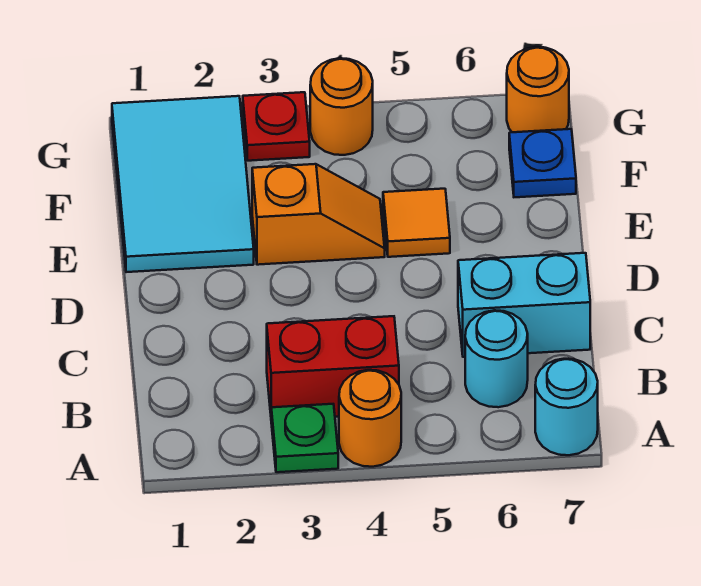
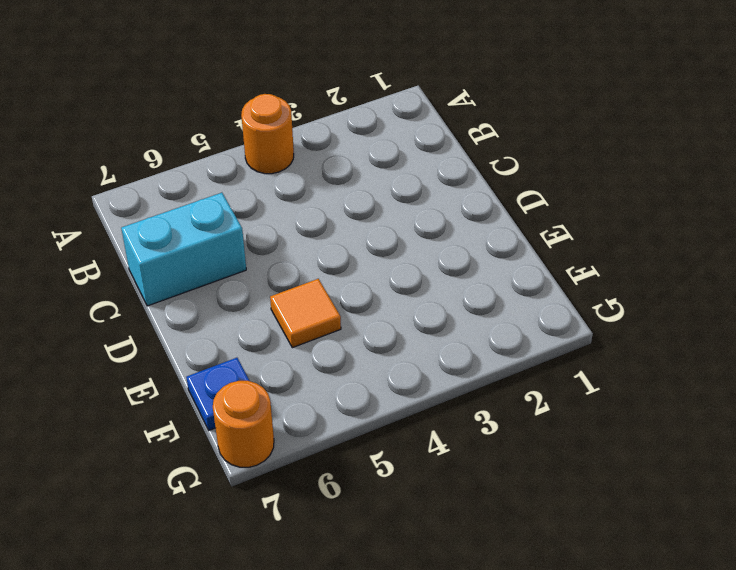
none -> green 1x1 plate [271,404,338,472]
none -> cyan 1x1 round brick [535,359,598,455]
none -> red 1x2 brick [267,316,399,417]

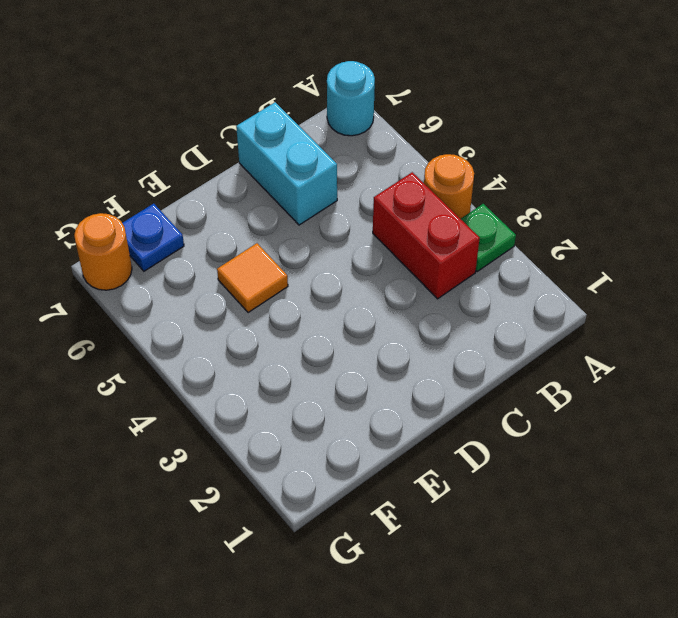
none -> cyan 1x1 round brick [465,310,528,407]
none -> cyan 2x3 tile [112,96,254,272]
none -> orange 1x2 slope [252,164,385,265]

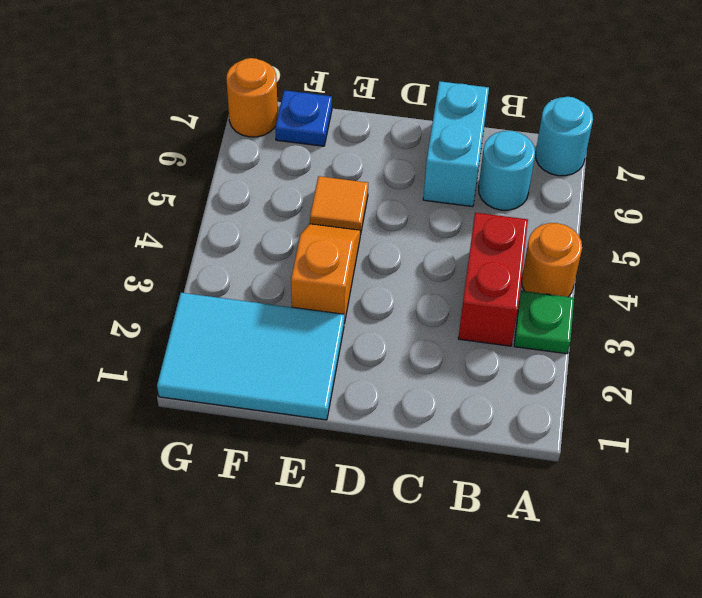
none -> red 1x1 plate [243,92,310,161]
none -> orange 1x1 round brick [310,58,373,155]

